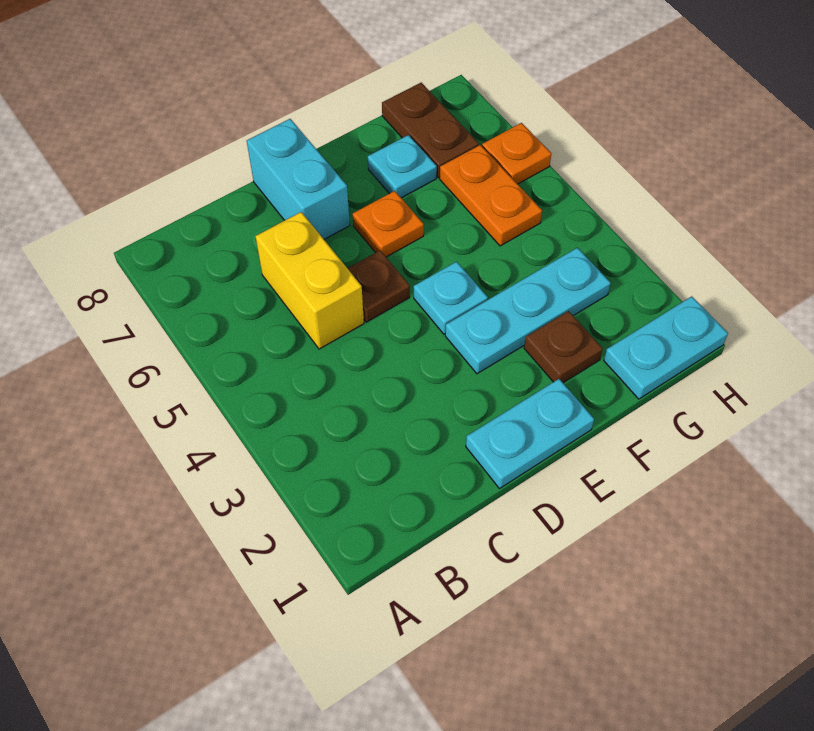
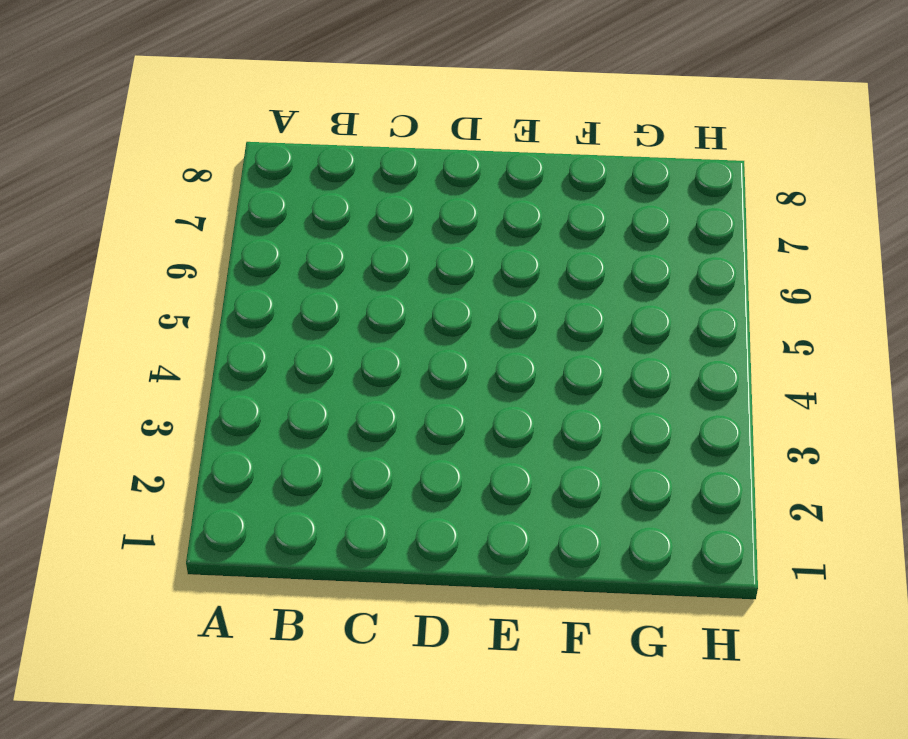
none -> yellow 1x2 brick [255,212,364,349]
none -> cyan 1x2 plate [466,379,594,488]
none -> brown 1x1 plate [348,251,410,322]

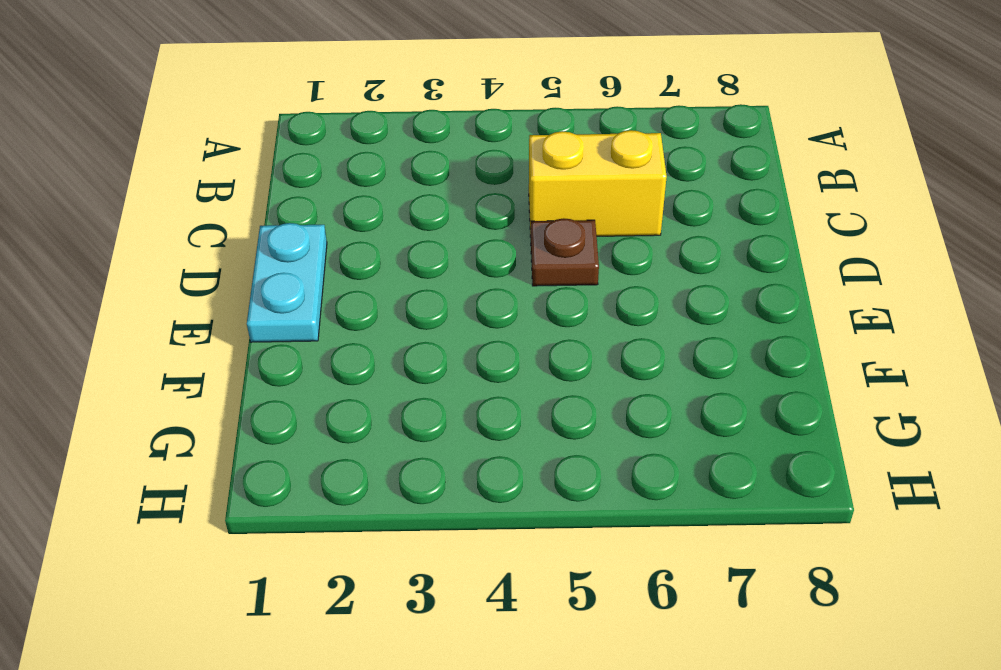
none -> cyan 1x2 brick [247,119,350,239]
none -> cyan 1x3 plate [445,248,611,374]
none -> cyan 1x1 plate [414,262,488,334]

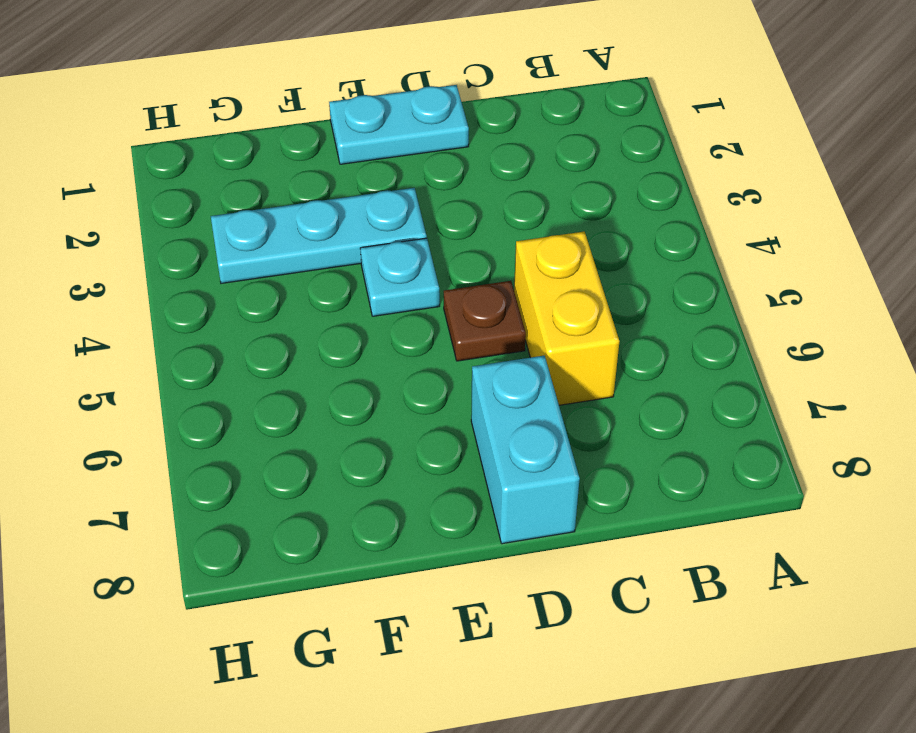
none -> orange 1x1 plate [353,191,424,257]
none -> brown 1x1 plate [524,311,603,383]
none -> cyan 1x1 plate [368,135,437,198]

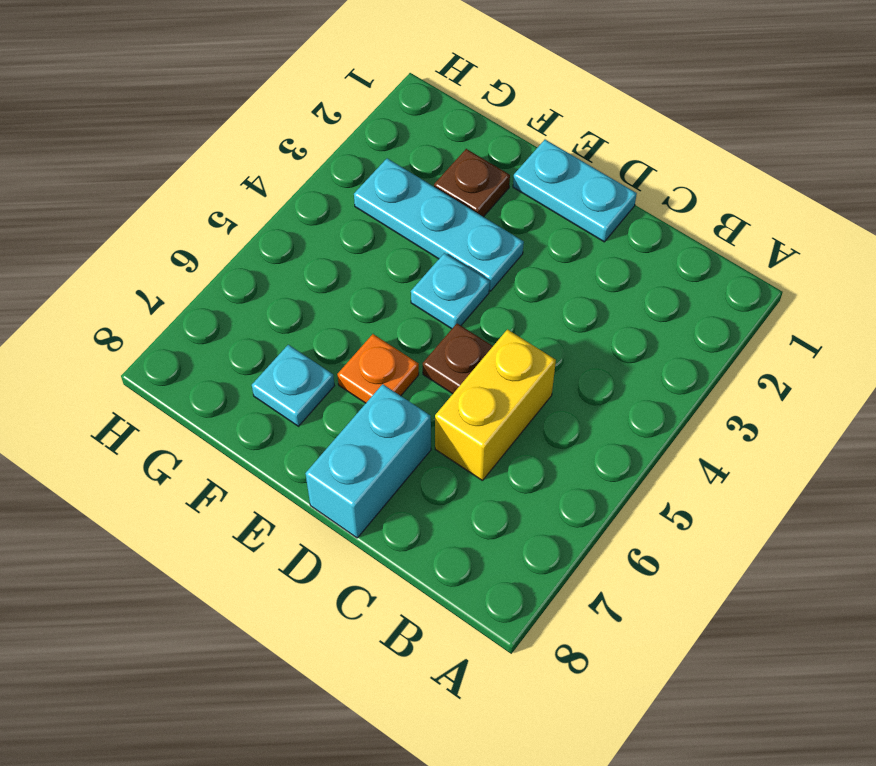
none -> cyan 1x2 plate [604,296,728,399]
none -> orange 1x2 plate [440,145,542,246]
none -> brown 1x2 plate [382,83,479,178]

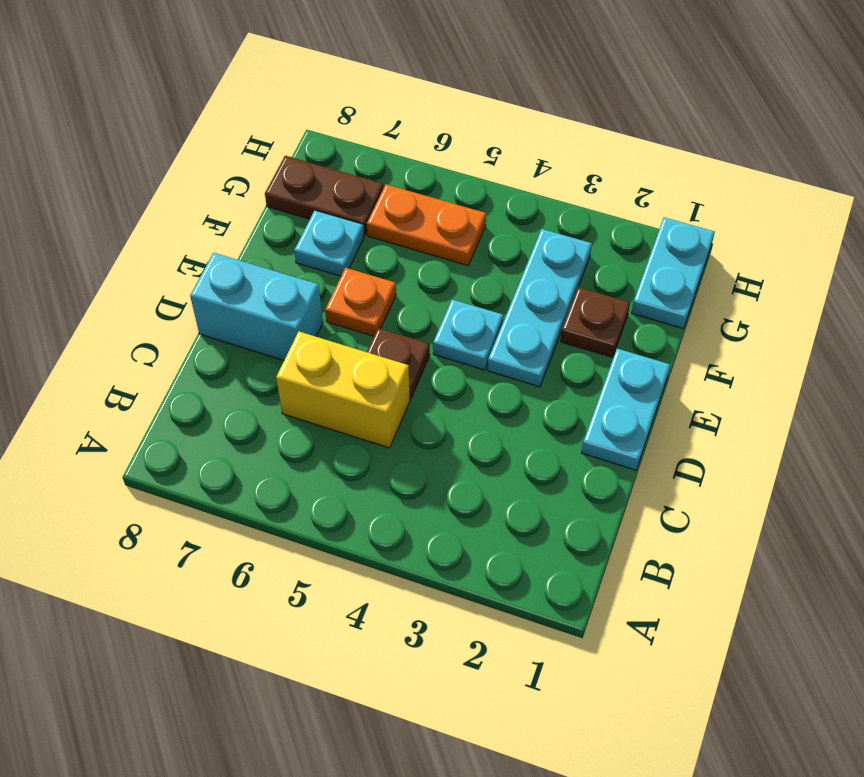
none -> orange 1x1 plate [482,123,551,184]

